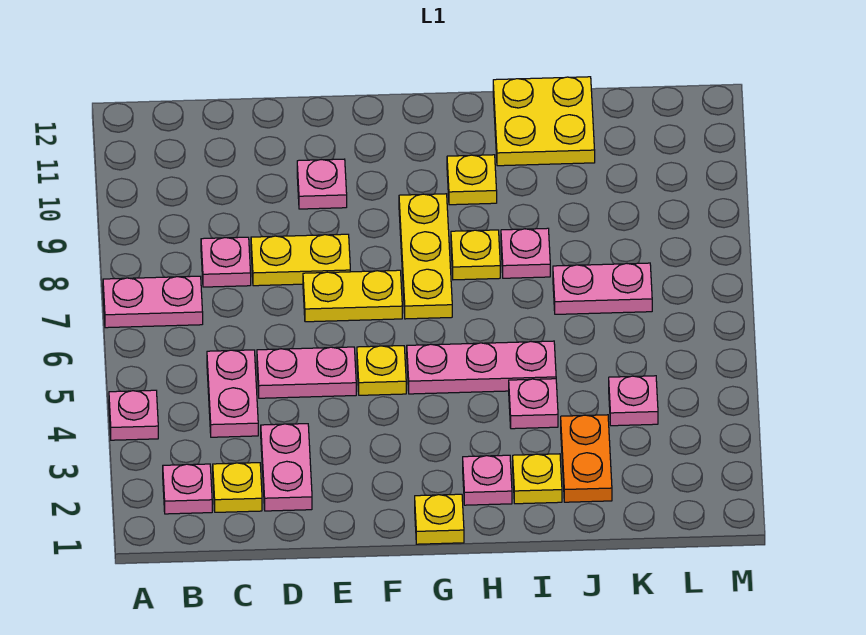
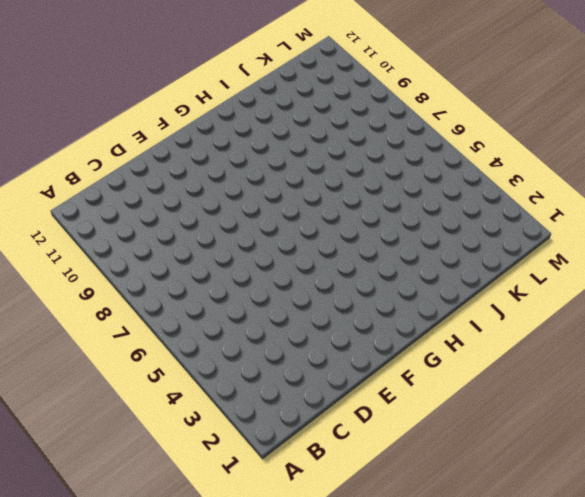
none -> pink 1x1 plate [109,390,158,440]
none -> pink 1x2 plate [103,276,203,328]
none -> pink 1x1 plate [163,464,212,514]

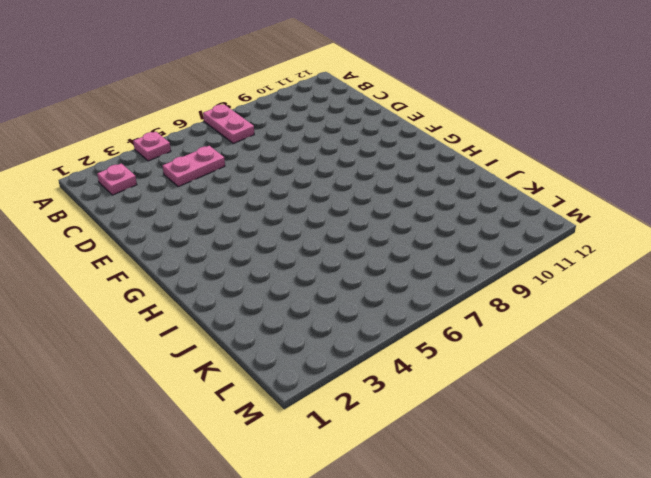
none -> yellow 1x1 plate [213,463,262,512]
none -> pink 1x1 plate [201,237,251,287]
none -> pink 1x2 plate [261,424,312,511]

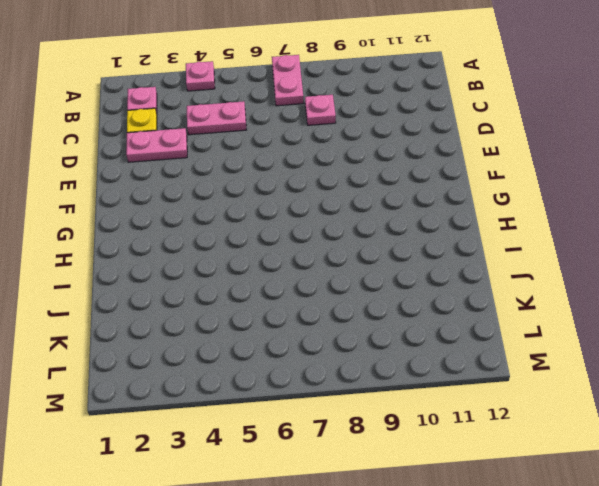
none -> pink 1x2 plate [257,347,356,398]
none -> yellow 1x2 plate [251,234,350,286]
none -> yellow 1x2 plate [303,270,402,322]

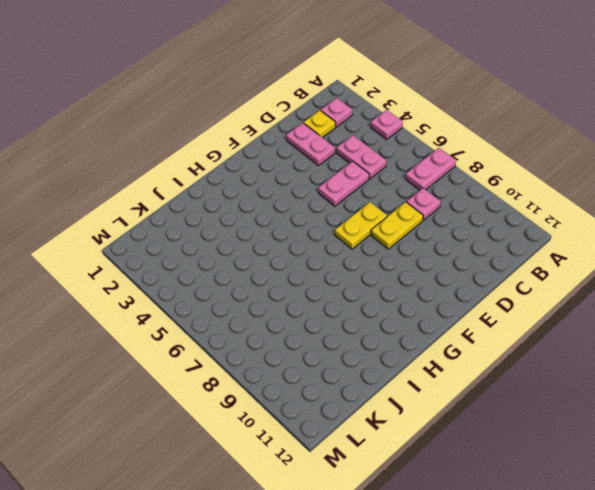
none -> pink 1x1 plate [297,159,347,209]
none -> yellow 1x1 plate [357,346,406,395]
none -> yellow 1x1 plate [415,494,464,544]

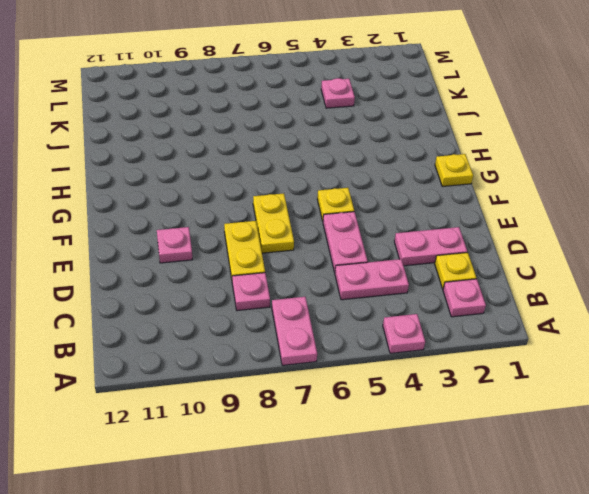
none -> pink 1x3 plate [407,341,556,394]
none -> yellow 1x3 plate [399,194,452,319]
none -> pink 1x1 plate [463,455,512,505]

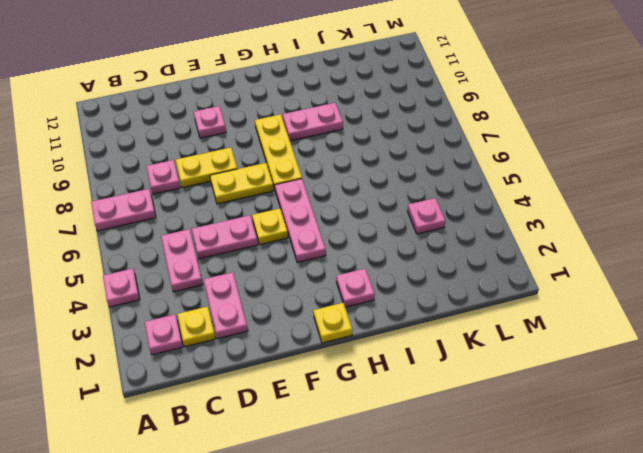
pink 1x3 plate [275,179,326,262] -> pink 1x3 plate turned to [407,341,556,394]
pink 1x2 plate [282,103,343,141] -> pink 1x2 plate moved to [553,263,652,314]
none -> yellow 1x1 plate [451,230,500,280]
none -> yellow 1x1 plate [447,155,497,205]
none -> yellow 1x1 plate [513,454,562,504]

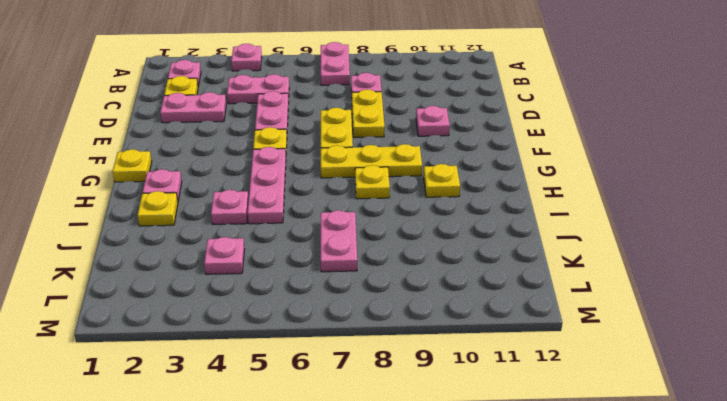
none -> pink 1x1 plate [501,228,550,278]
none -> yellow 2x2 plate [493,77,595,166]
none -> orange 1x2 plate [561,415,612,502]

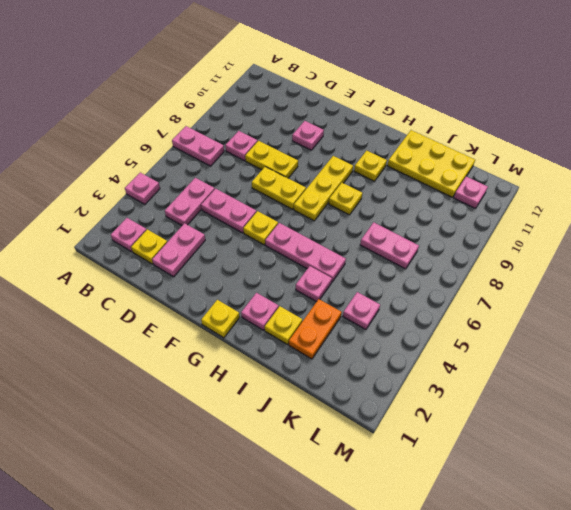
yellow 2x3 plate [387,130,475,197] -> yellow 2x2 plate [493,77,595,166]
pink 1x1 plate [454,176,488,208] -> pink 1x1 plate moved to [501,228,550,278]

